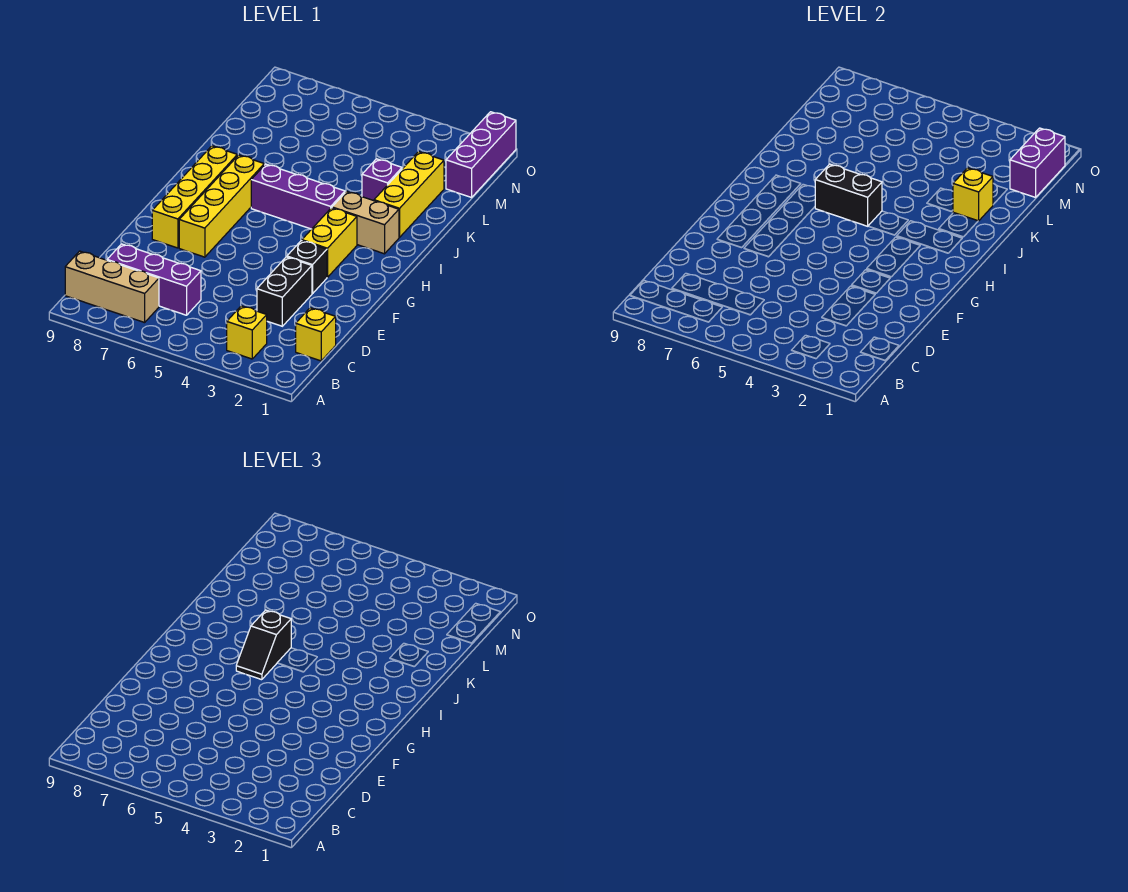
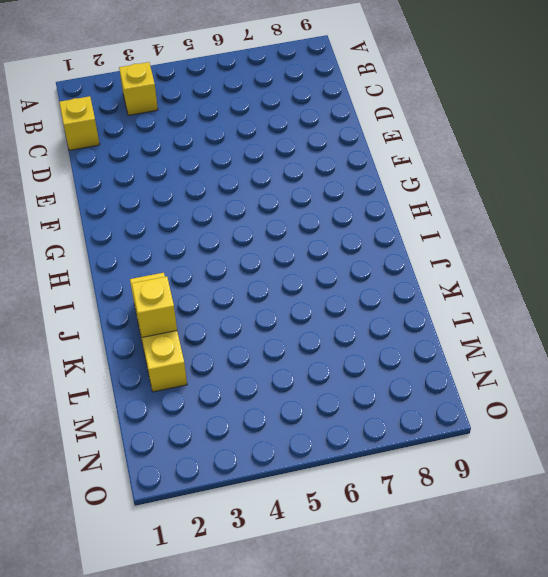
none -> tan 1x3 brick [65,251,159,323]
none -> purple 1x3 brick [107,244,201,315]
none -> black 1x2 brick [257,257,312,326]

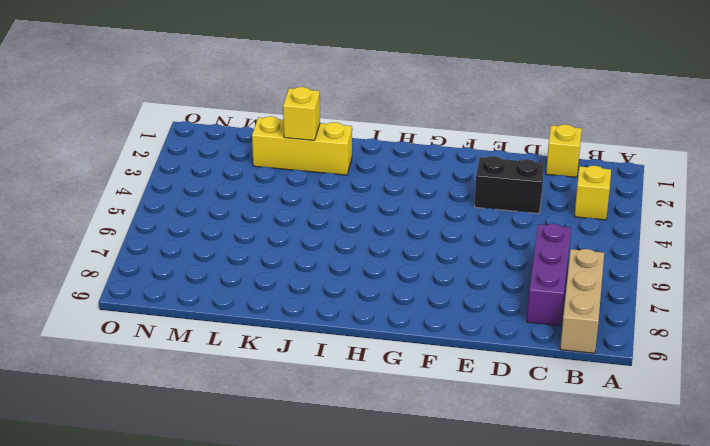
none -> black 1x1 brick [287,241,327,294]
none -> yellow 1x4 brick [179,155,264,257]
none -> yellow 1x4 brick [152,146,237,248]

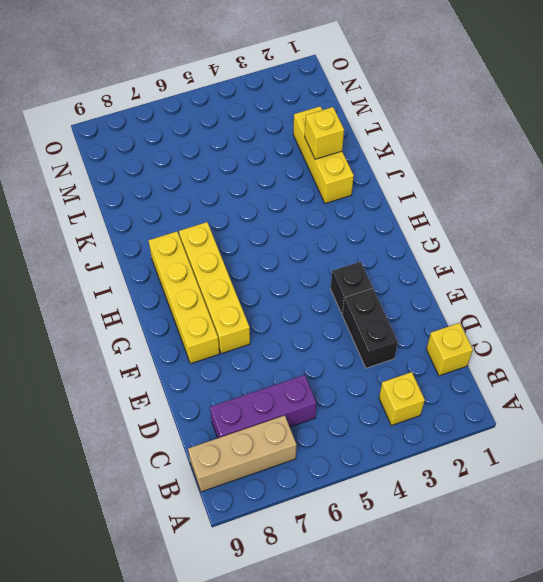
none -> yellow 1x2 brick [302,208,357,277]
none -> tan 1x2 brick [332,191,399,254]
none -> purple 1x3 brick [251,164,345,229]

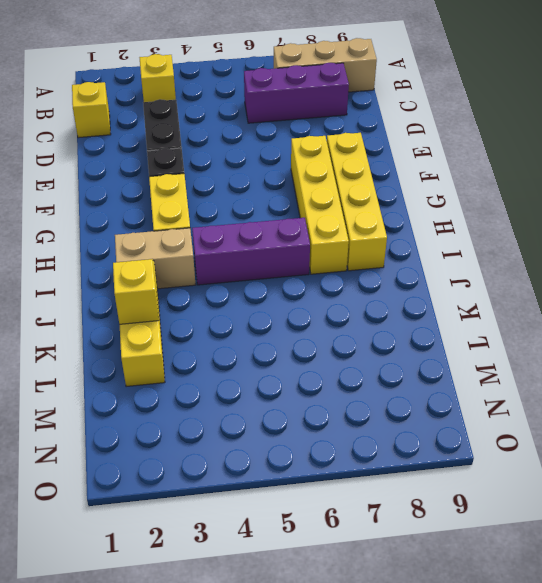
none -> purple 1x1 brick [362,159,402,201]
none -> purple 1x3 brick [446,112,516,197]
none -> black 1x2 brick [815,164,882,226]

